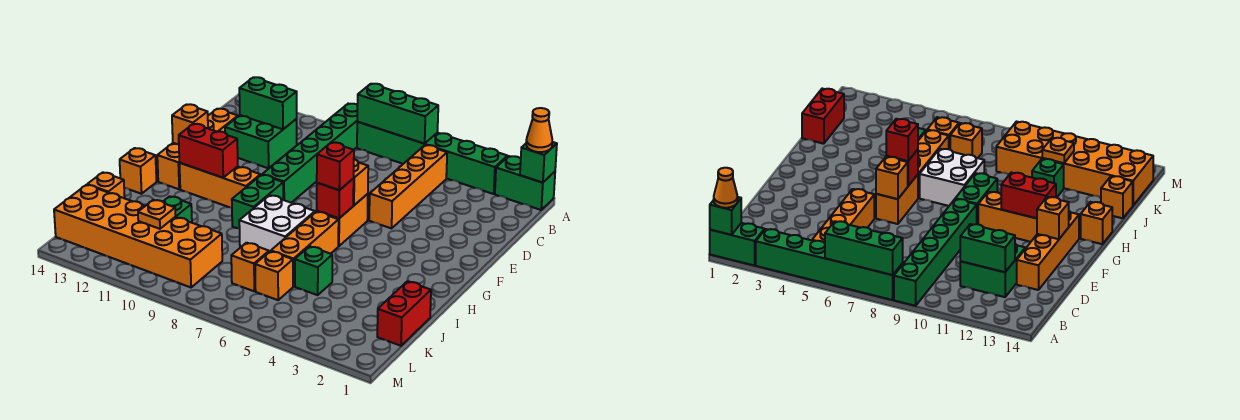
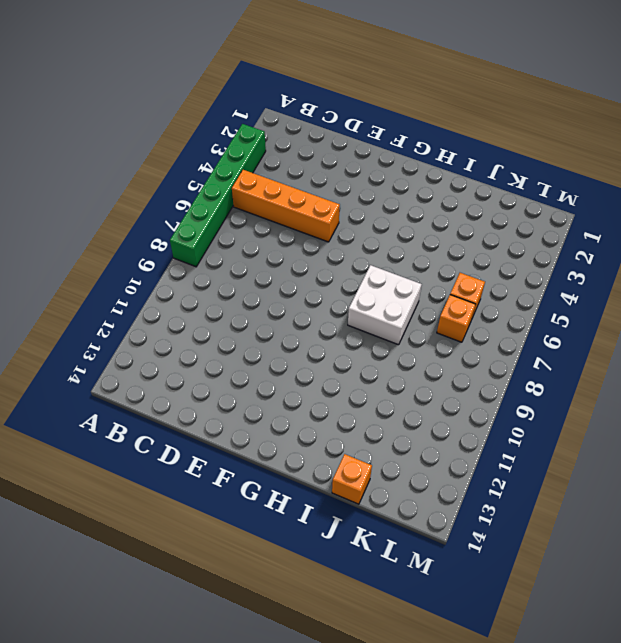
none -> green 1x2 brick [495,156,555,210]
none -> green 1x6 brick [262,104,357,203]
none -> green 2x2 brick [225,115,297,168]

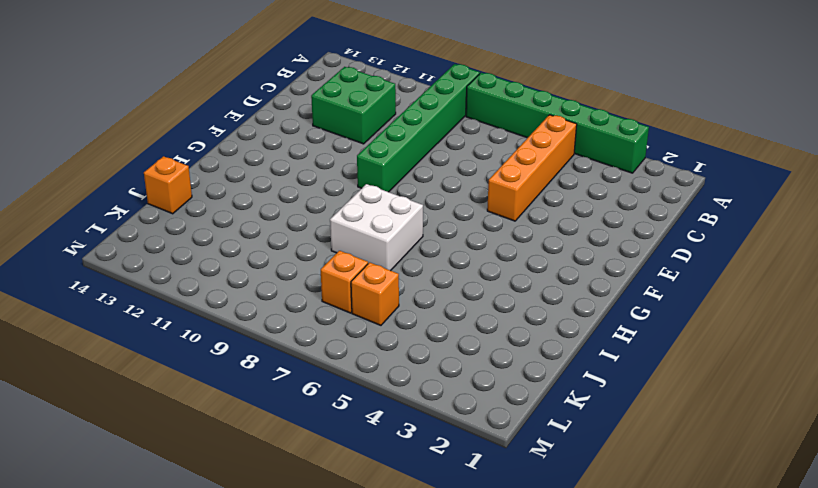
none -> green 1x2 brick [495,156,555,210]
none -> orange 1x4 brick [157,109,238,189]
none -> orange 1x2 brick [317,194,368,246]

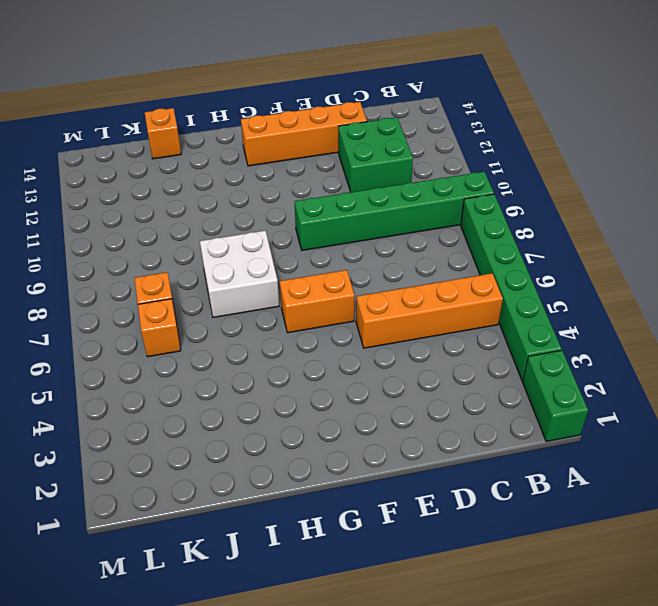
none -> green 1x2 brick [232,175,283,229]
none -> orange 1x3 brick [179,163,261,208]
none -> orange 1x3 brick [271,212,339,286]

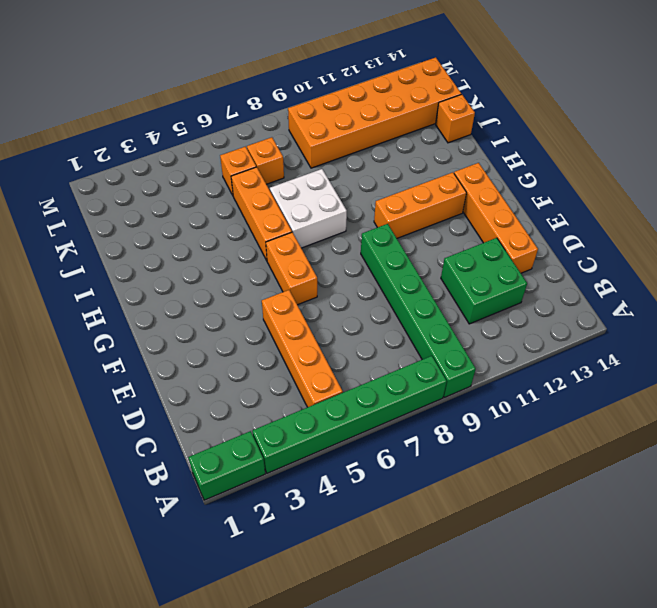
none -> green 1x2 brick [232,175,283,229]
none -> orange 1x1 brick [120,148,156,194]
none -> red 1x2 brick [377,281,431,346]

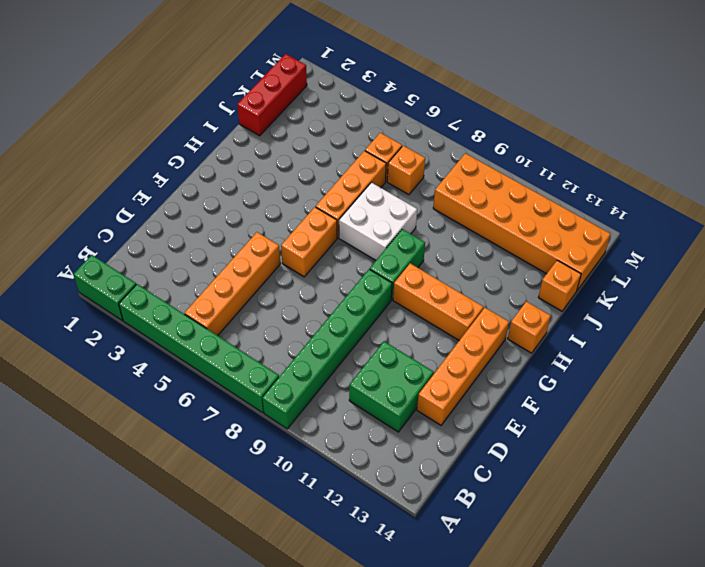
red 1x3 brick [237,54,307,136] -> red 1x2 brick [377,281,431,346]
none -> green 1x1 brick [295,246,332,295]
none -> green 1x1 brick [163,196,192,223]
none -> green 1x1 brick [520,142,557,183]

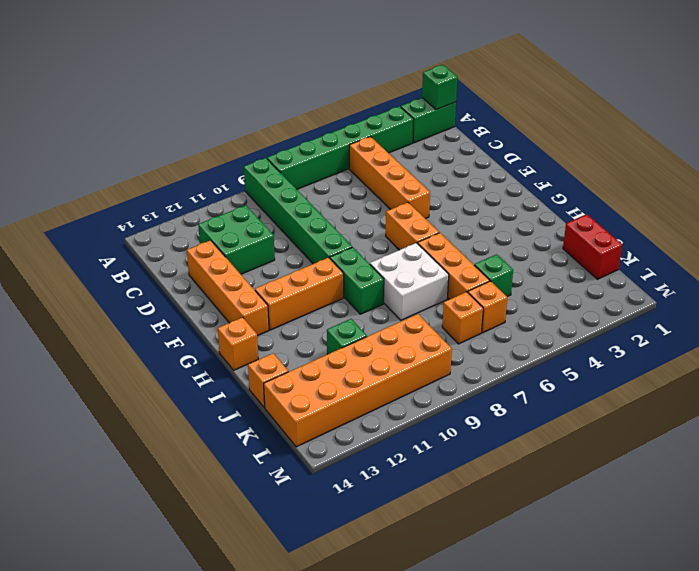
none -> green 1x3 brick [357,84,438,144]
none -> green 1x2 brick [239,77,297,129]
none -> orange 1x1 brick [353,159,368,205]

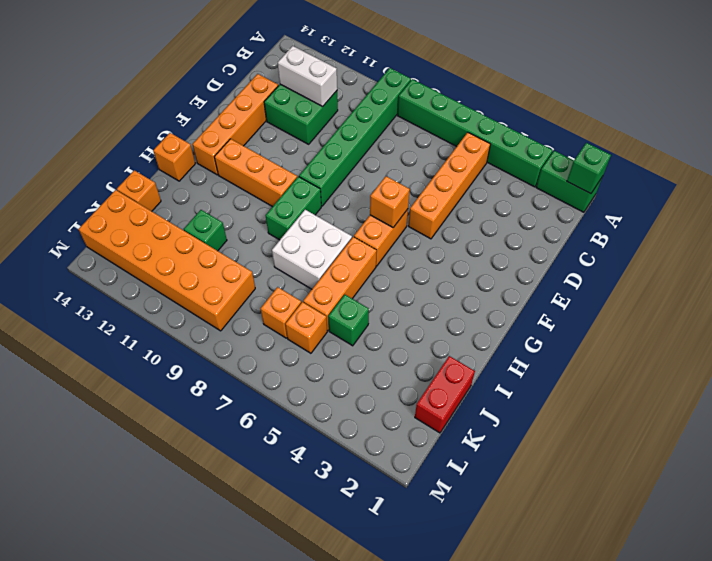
white 1x2 brick [278,46,337,107] -> green 1x2 brick [239,77,297,129]
none -> green 1x3 brick [357,84,438,144]
none -> orange 1x1 brick [172,104,208,144]
none -> red 1x1 brick [317,179,354,218]

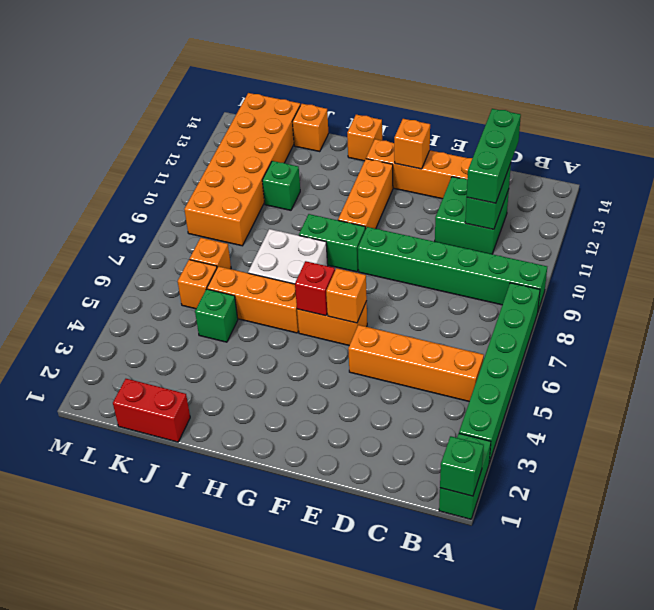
green 1x3 brick [467,109,521,203] -> green 1x3 brick moved to [357,84,438,144]
none -> red 1x2 brick [179,124,238,178]
none -> orange 1x1 plate [138,200,175,229]
none -> orange 1x1 cone [526,108,552,152]

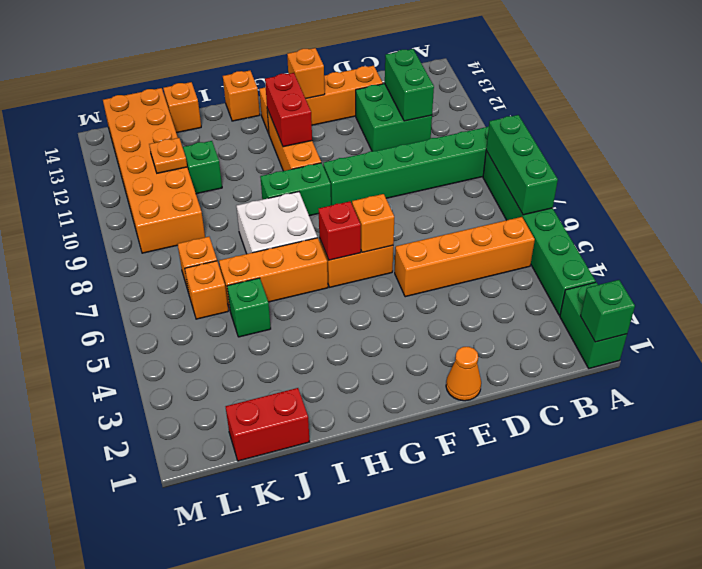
orange 1x1 cone [446,347,481,401] -> orange 1x1 cone moved to [526,108,552,152]
none -> red 1x1 brick [317,142,354,190]

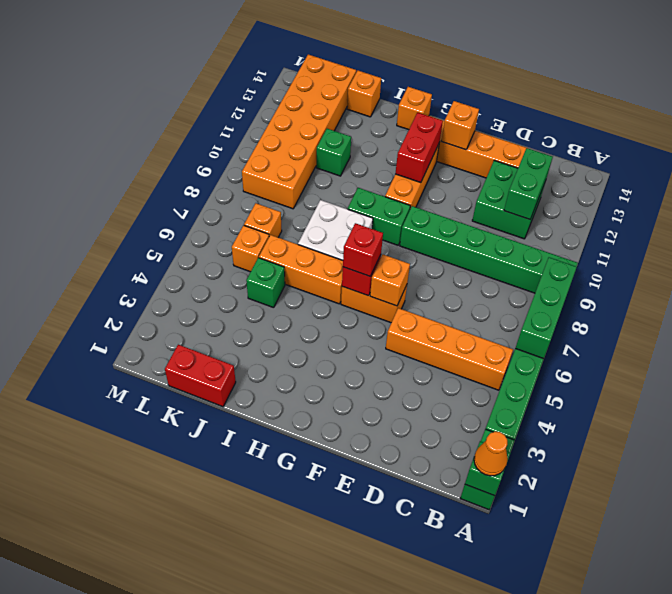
none -> orange 1x1 plate [138,200,175,229]

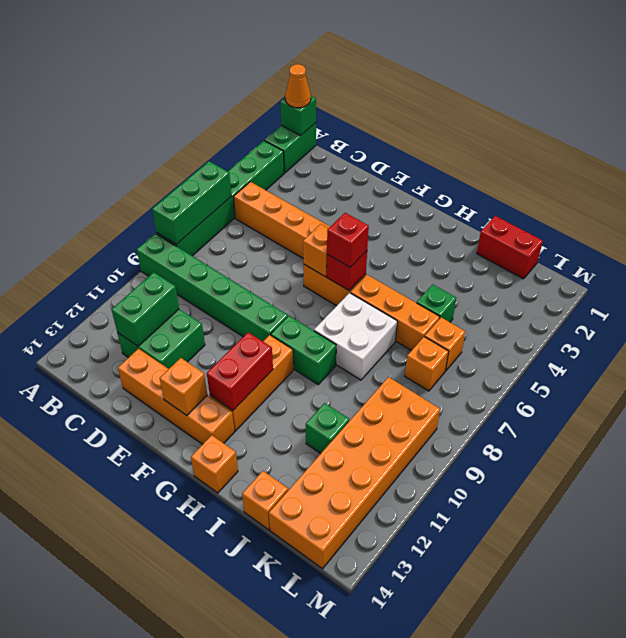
none -> orange 1x1 plate [138,200,175,229]

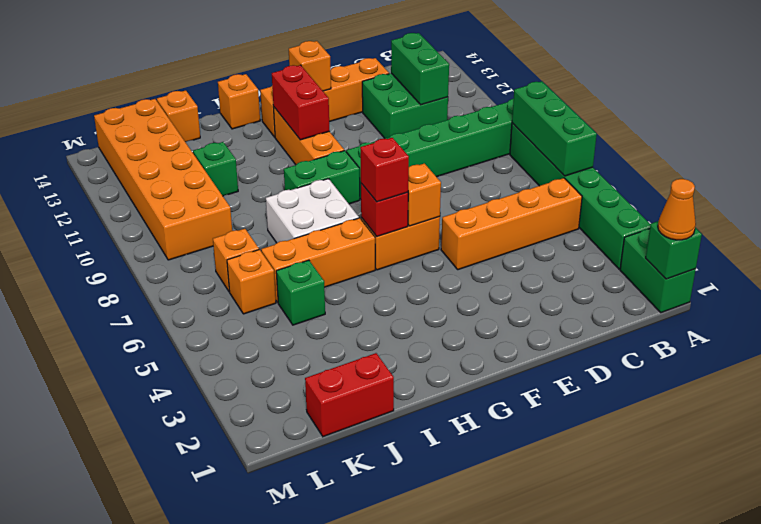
none -> orange 1x1 plate [138,200,175,229]

